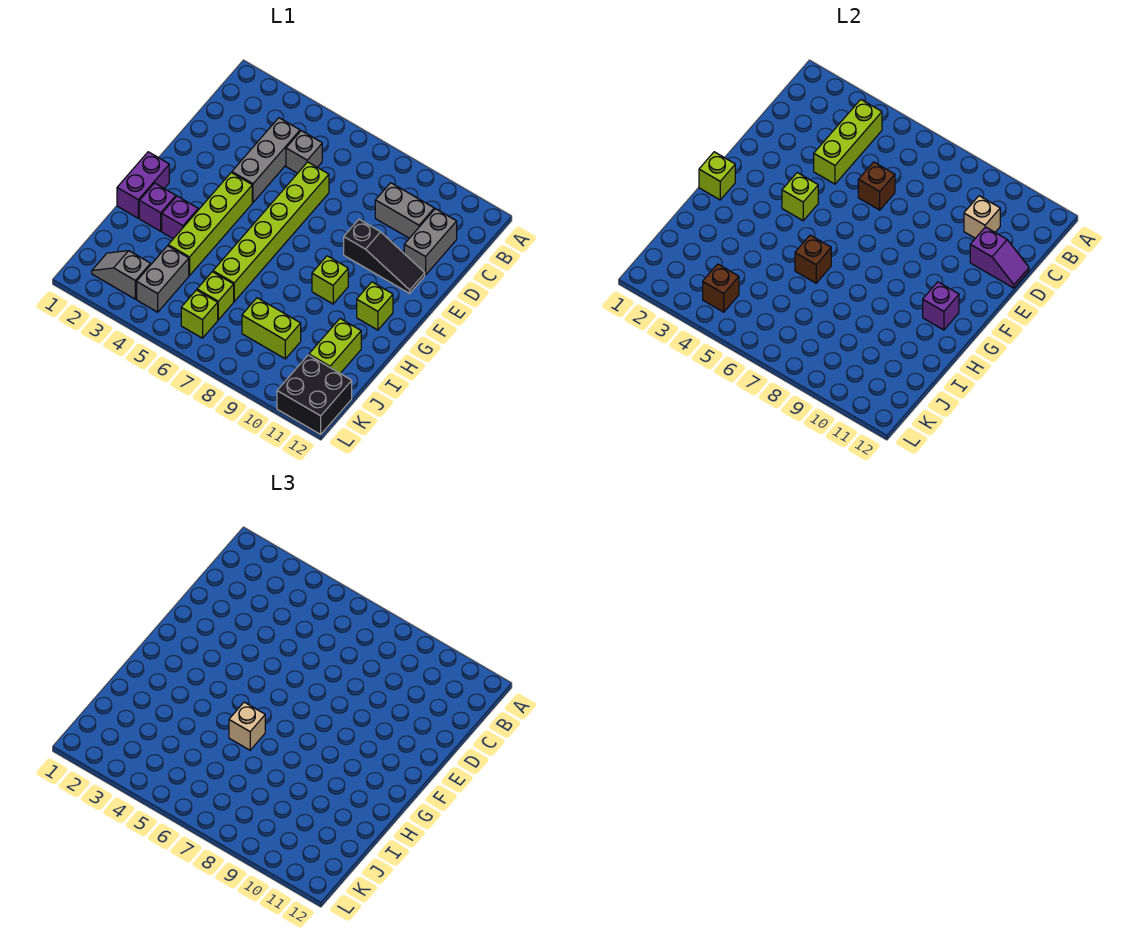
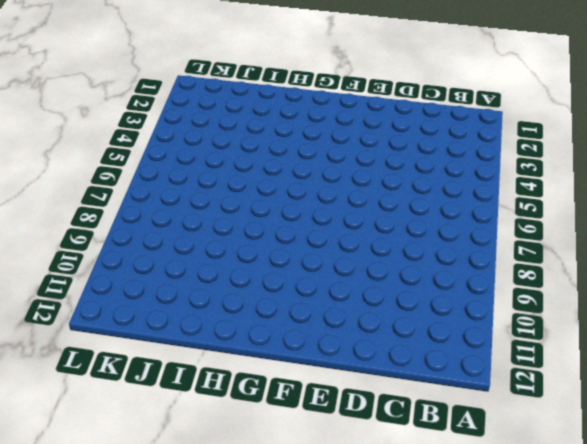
none -> grey 1x3 brick [232,118,300,202]
none -> grey 1x1 brick [286,131,322,173]
none -> grey 1x2 brick [375,183,434,238]

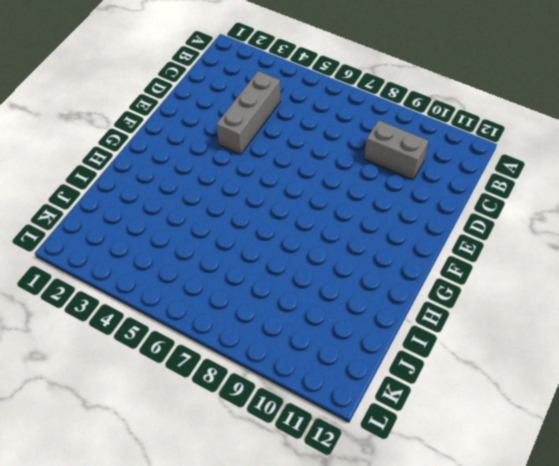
none -> grey 1x1 brick [286,131,322,173]
none -> grey 1x2 brick [404,209,457,275]
none -> lime 1x6 brick [213,162,329,301]

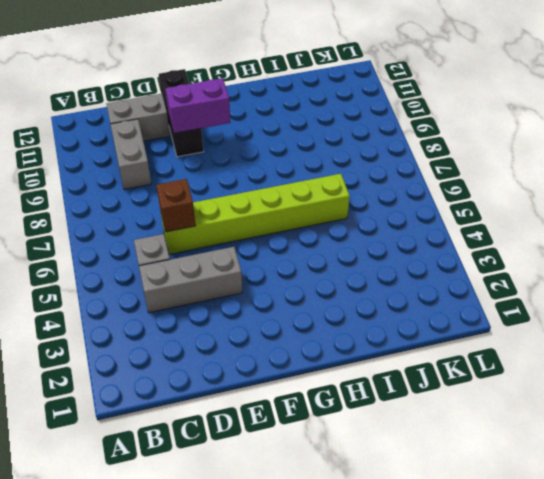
black 1x3 brick [159,69,204,157] -> black 1x3 slope [344,219,425,293]
purple 1x2 brick [165,78,230,133] -> purple 1x2 brick moved to [117,152,169,218]
none -> lime 1x4 brick [168,173,252,276]
none -> lime 1x1 brick [312,256,348,304]
none -> lime 1x1 brick [357,282,393,330]

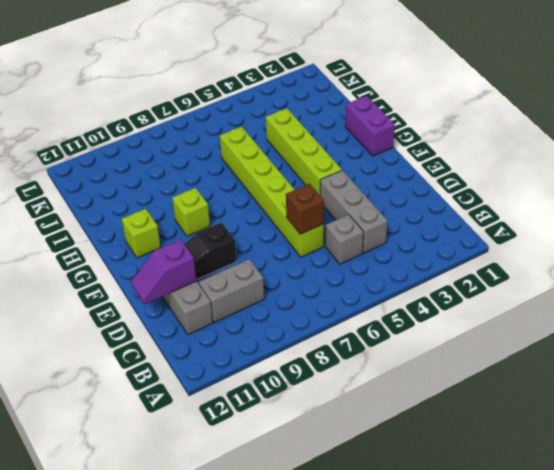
none -> purple 1x1 brick [139,183,176,231]
none -> purple 1x1 brick [162,196,198,239]
none -> lime 1x2 brick [309,319,361,373]

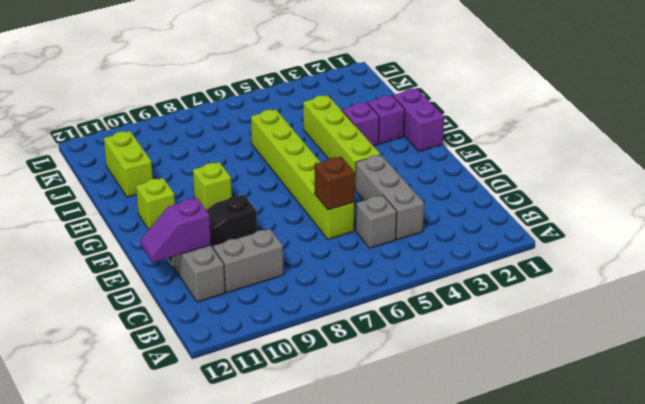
none -> grey 1x2 brick [137,246,189,312]
none -> lime 1x1 brick [197,272,234,320]
none -> lime 1x2 brick [242,298,301,359]

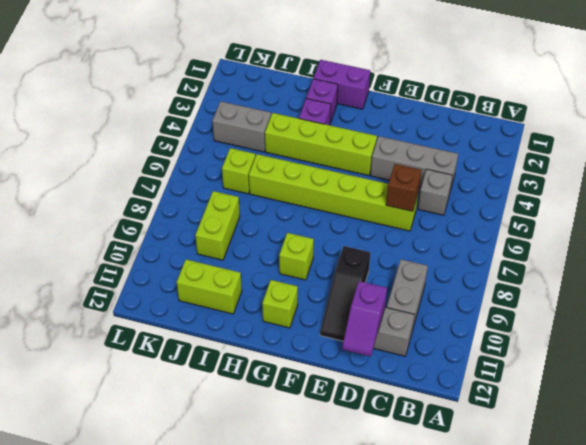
none -> grey 1x2 slope [92,251,151,299]
none -> lime 1x1 brick [181,290,218,338]
none -> black 2x2 brick [277,355,352,434]

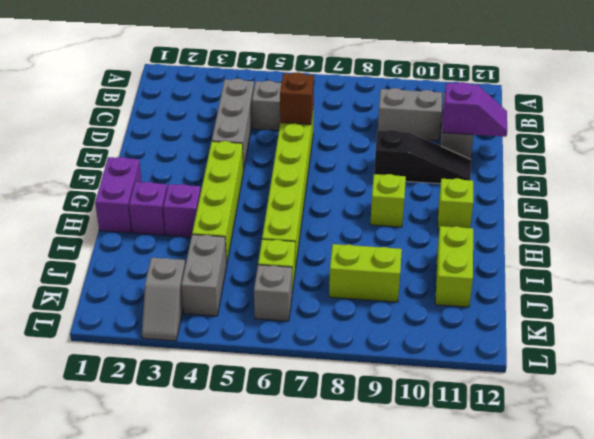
grey 1x2 slope [142,258,185,341] -> grey 1x2 slope turned to [92,251,151,299]
grey 1x1 brick [254,265,292,321] -> lime 1x1 brick [181,290,218,338]
none -> black 2x2 brick [277,355,352,434]
none -> lime 1x3 brick [814,100,882,184]
none -> tan 1x1 brick [964,196,1000,238]

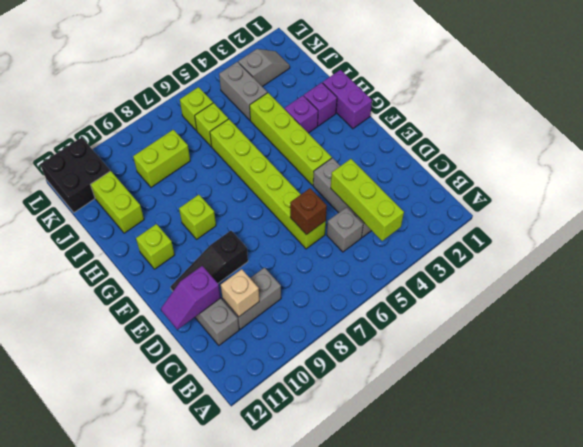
none -> lime 1x1 brick [782,173,818,221]
none -> lime 1x1 brick [699,152,735,200]
none -> purple 1x1 brick [923,282,959,330]

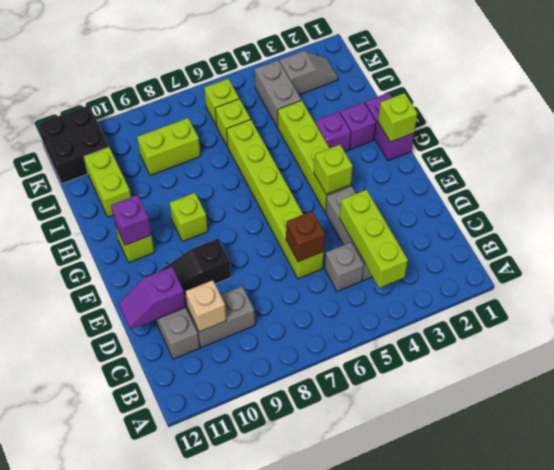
none -> brown 1x1 brick [795,235,831,283]
none -> brown 1x1 brick [703,264,739,312]
none -> tan 1x1 brick [229,702,265,750]

